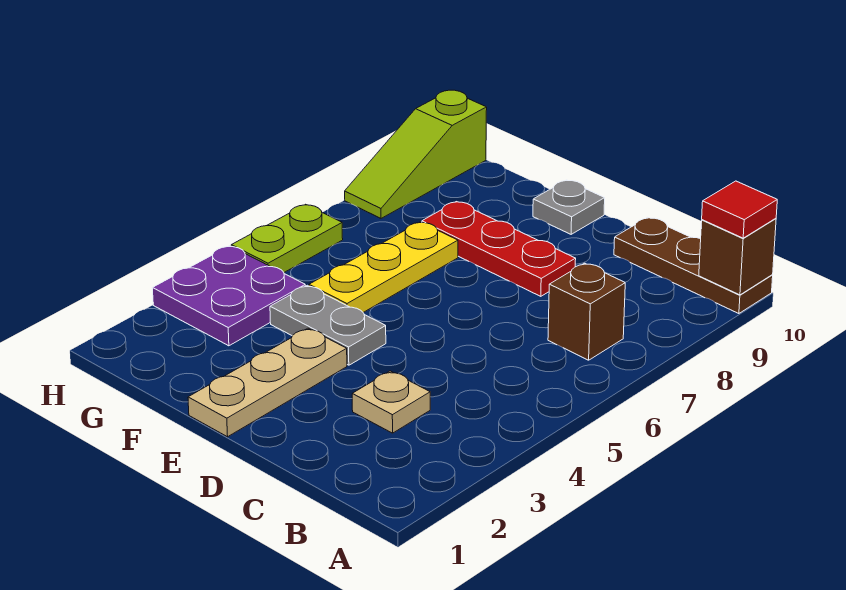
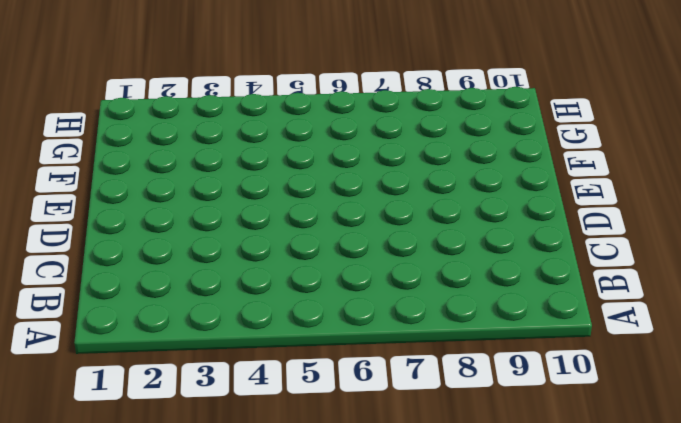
none -> brown 1x3 plate [614,217,773,314]
none -> brown 1x1 brick [548,263,625,360]
none -> tan 1x1 plate [352,371,430,433]

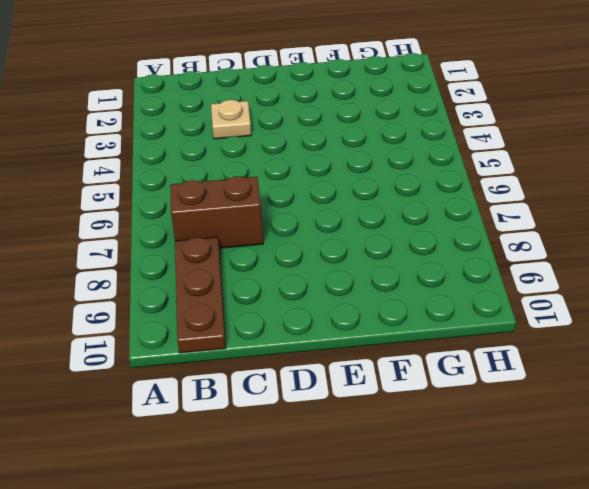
brown 1x2 brick [170,176,263,248] -> brown 1x1 brick [548,263,625,360]
brown 1x3 plate [175,237,226,353] -> brown 1x3 plate turned to [614,217,773,314]
none -> red 1x3 plate [422,202,576,296]
none -> tan 1x3 plate [188,328,347,437]
none -> grey 1x2 plate [270,285,386,365]

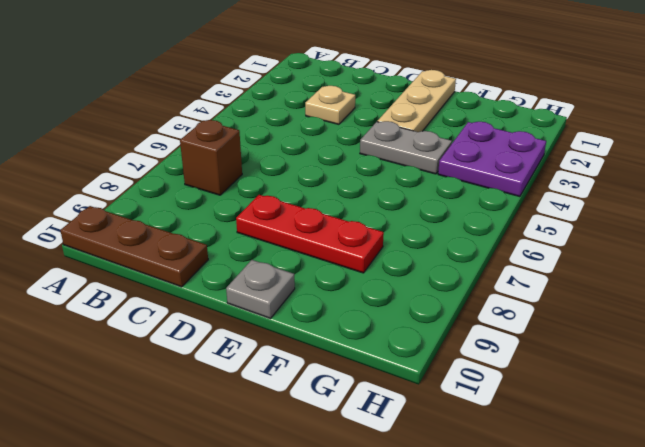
none -> yellow 1x3 plate [309,222,458,312]
none -> lime 1x2 plate [231,204,343,272]
none -> lime 1x3 slope [345,90,487,218]

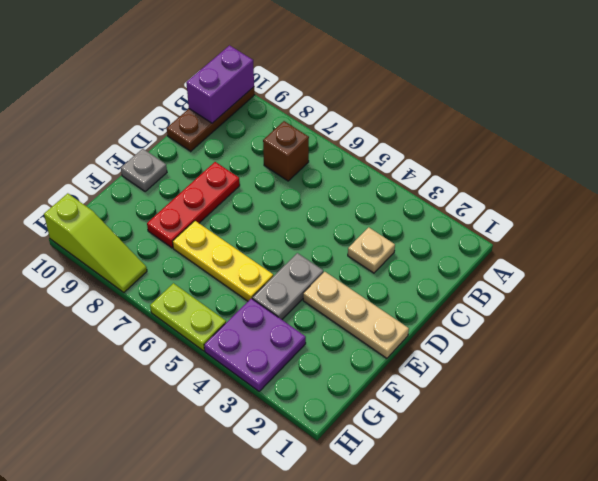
purple 1x2 brick [186,45,254,123] -> brown 1x1 brick [699,218,776,295]
none -> red 1x1 tile [702,181,777,238]

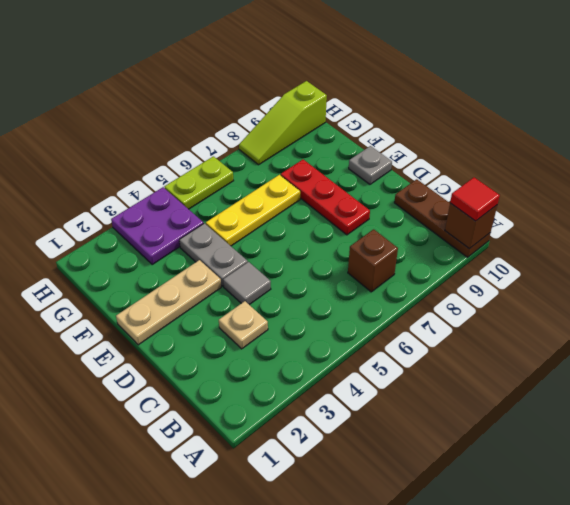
grey 1x1 tile [223,262,271,305] -> none

